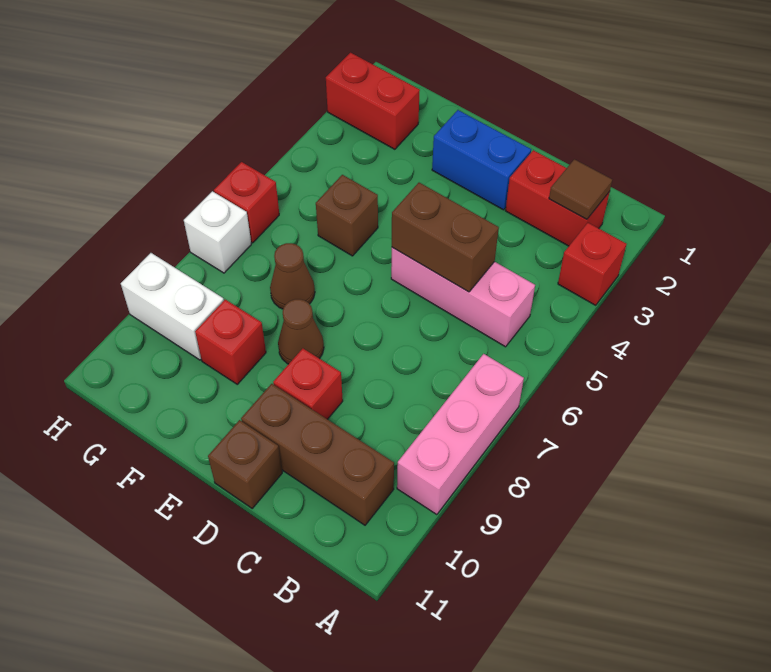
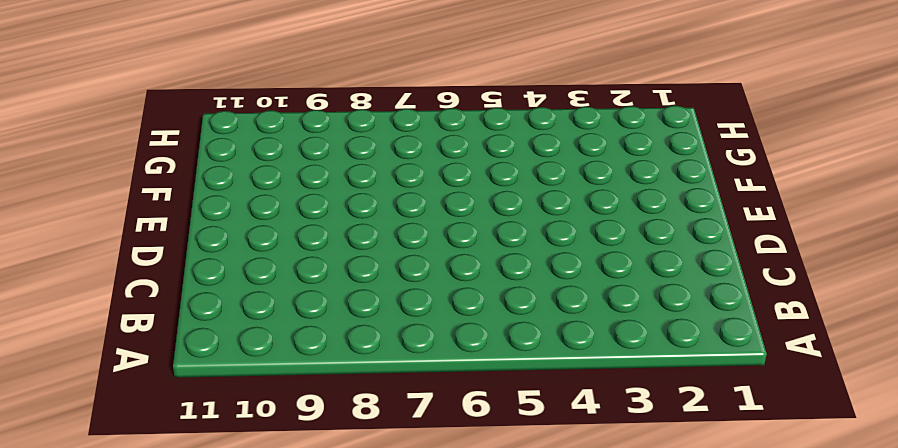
none -> red 1x1 brick [558,223,627,305]
none -> pink 1x3 brick [397,354,524,515]
none -> red 1x2 brick [505,150,610,246]

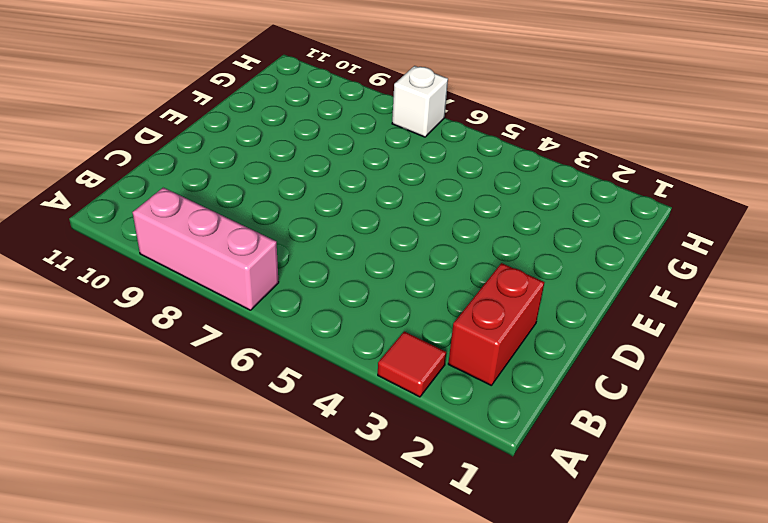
red 1x1 tile [378,331,446,397] -> red 1x1 brick [558,223,627,305]
none -> pink 1x3 brick [391,248,535,347]
none -> brown 1x3 brick [241,384,394,525]
none -> blue 1x2 brick [432,110,531,210]

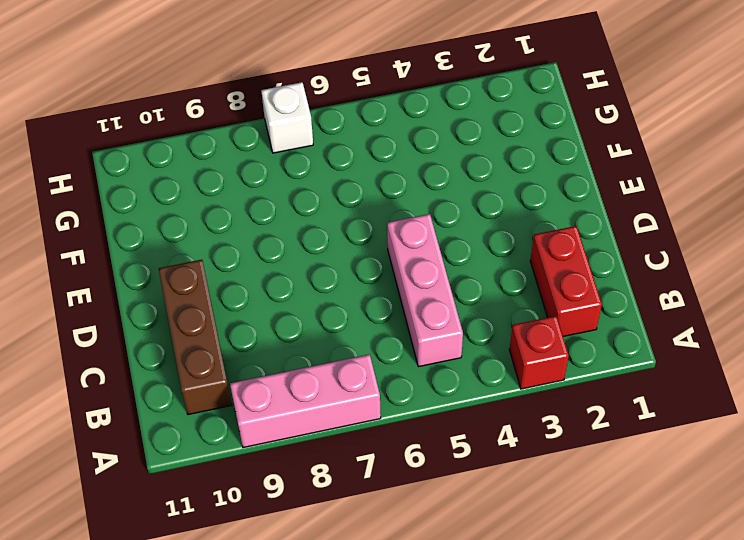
none -> blue 1x2 brick [432,110,531,210]
none -> red 1x1 brick [273,348,343,419]
none -> brown 1x1 brick [208,420,282,508]

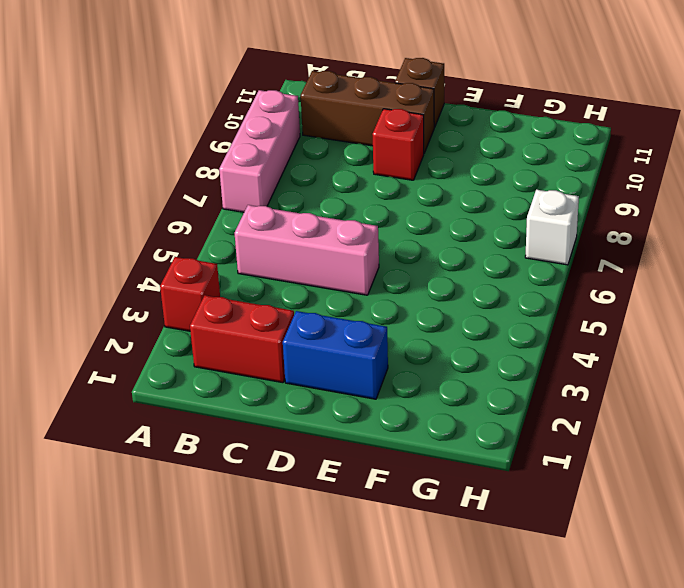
none -> brown 1x1 cone [278,299,324,364]
none -> brown 1x1 brick [316,175,378,256]
none -> brown 1x1 cone [270,243,315,309]

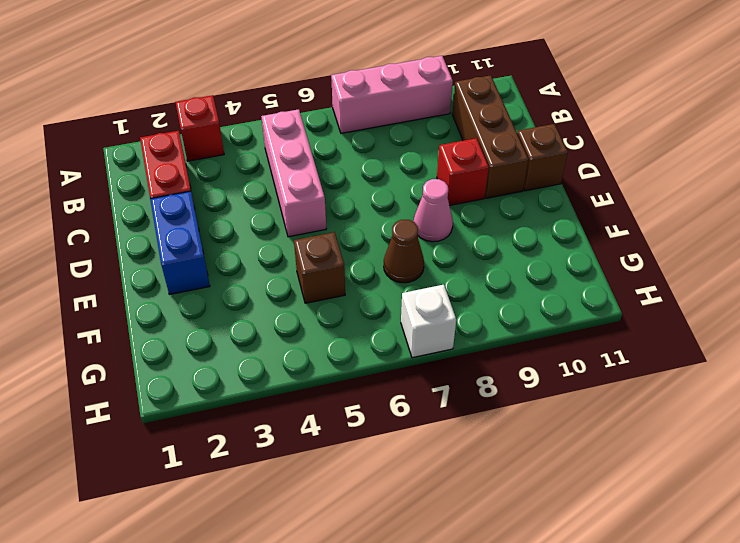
pink 1x1 cone [413,179,453,242] -> brown 1x1 cone [278,299,324,364]
none -> red 1x1 brick [195,300,266,384]
none -> red 1x2 brick [326,53,420,149]
none -> white 1x2 brick [121,253,224,360]

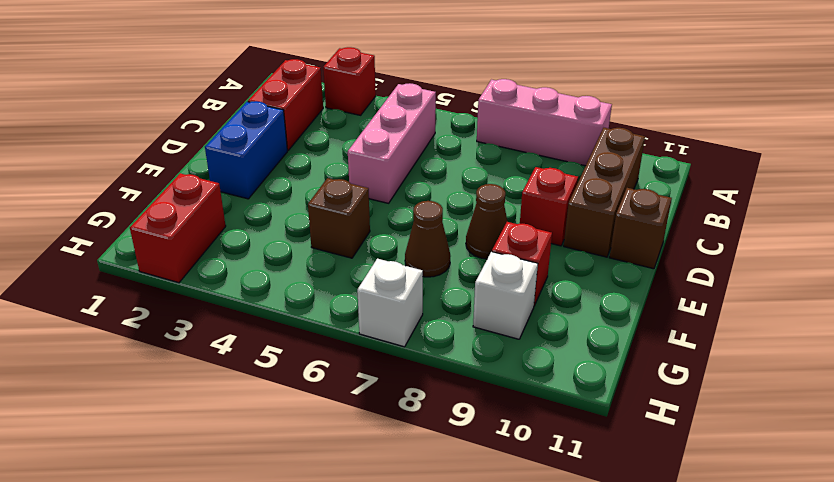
white 1x1 brick [473,252,538,339] -> white 1x2 brick [121,253,224,360]
none -> red 1x1 brick [214,162,279,243]
none -> brown 1x1 tile [549,159,612,219]
none -> brown 1x2 brick [392,183,499,292]

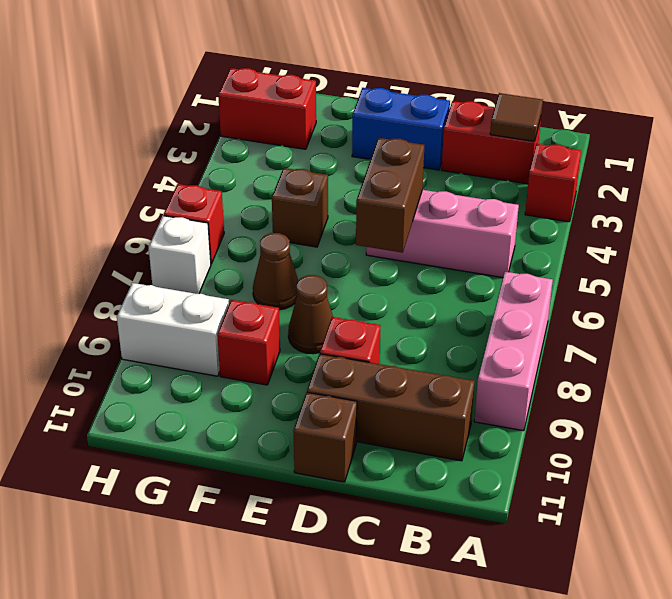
brown 1x2 brick [356,138,424,253] -> brown 1x2 brick turned to [392,183,499,292]

